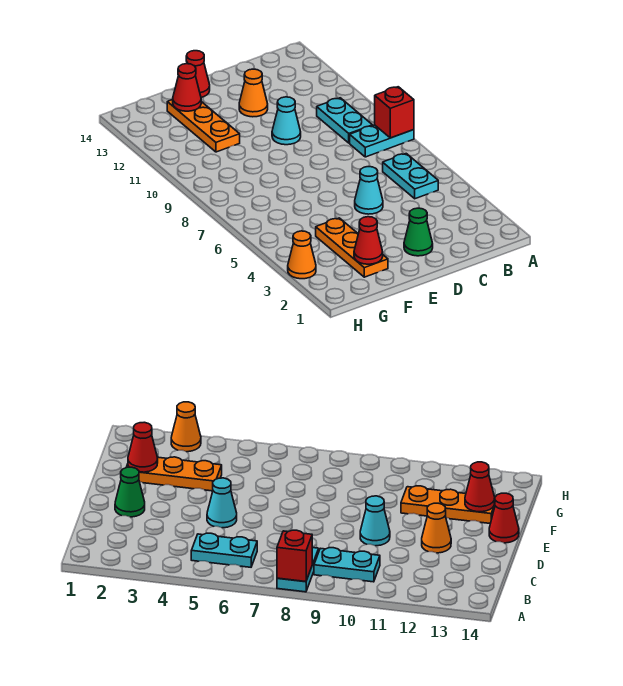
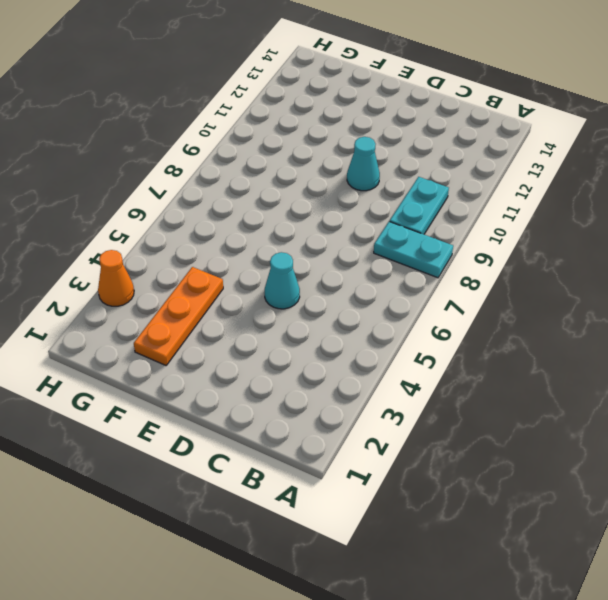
none -> cyan 1x2 plate [383,154,438,199]
none -> green 1x1 cone [404,208,433,256]
none -> orange 1x1 cone [239,69,268,117]

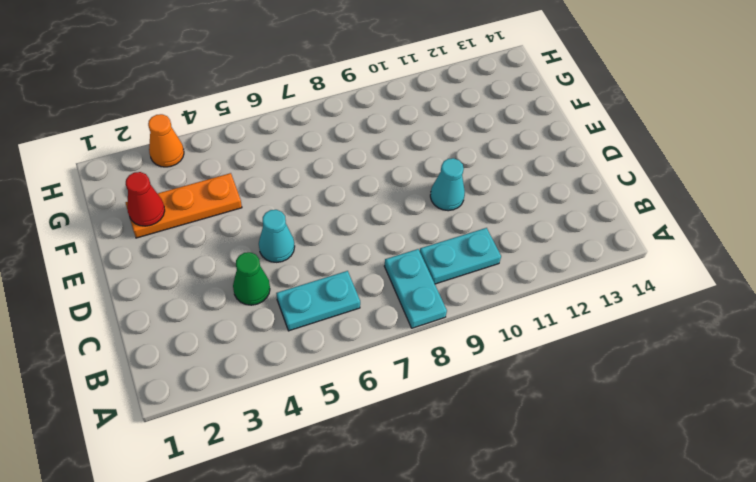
green 1x1 cone [233,252,270,305] -> green 1x1 cone moved to [404,208,433,256]
none -> orange 1x1 cone [239,69,268,117]
none -> red 1x1 cone [186,51,210,97]
none -> orange 1x3 plate [167,100,240,152]

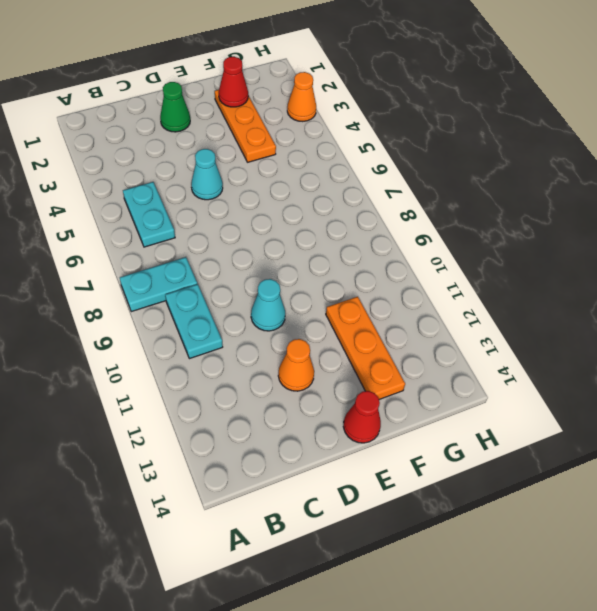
none -> red 1x1 brick [375,87,414,138]
none -> red 1x1 cone [172,64,201,111]

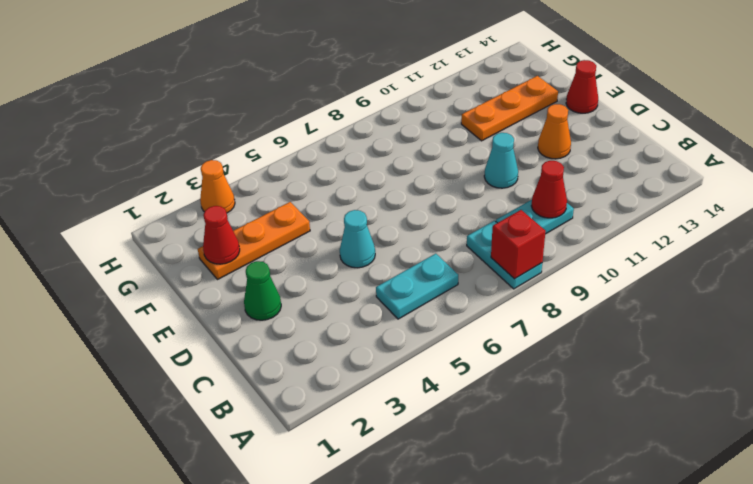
red 1x1 cone [531,161,567,218] -> red 1x1 cone moved to [172,64,201,111]

